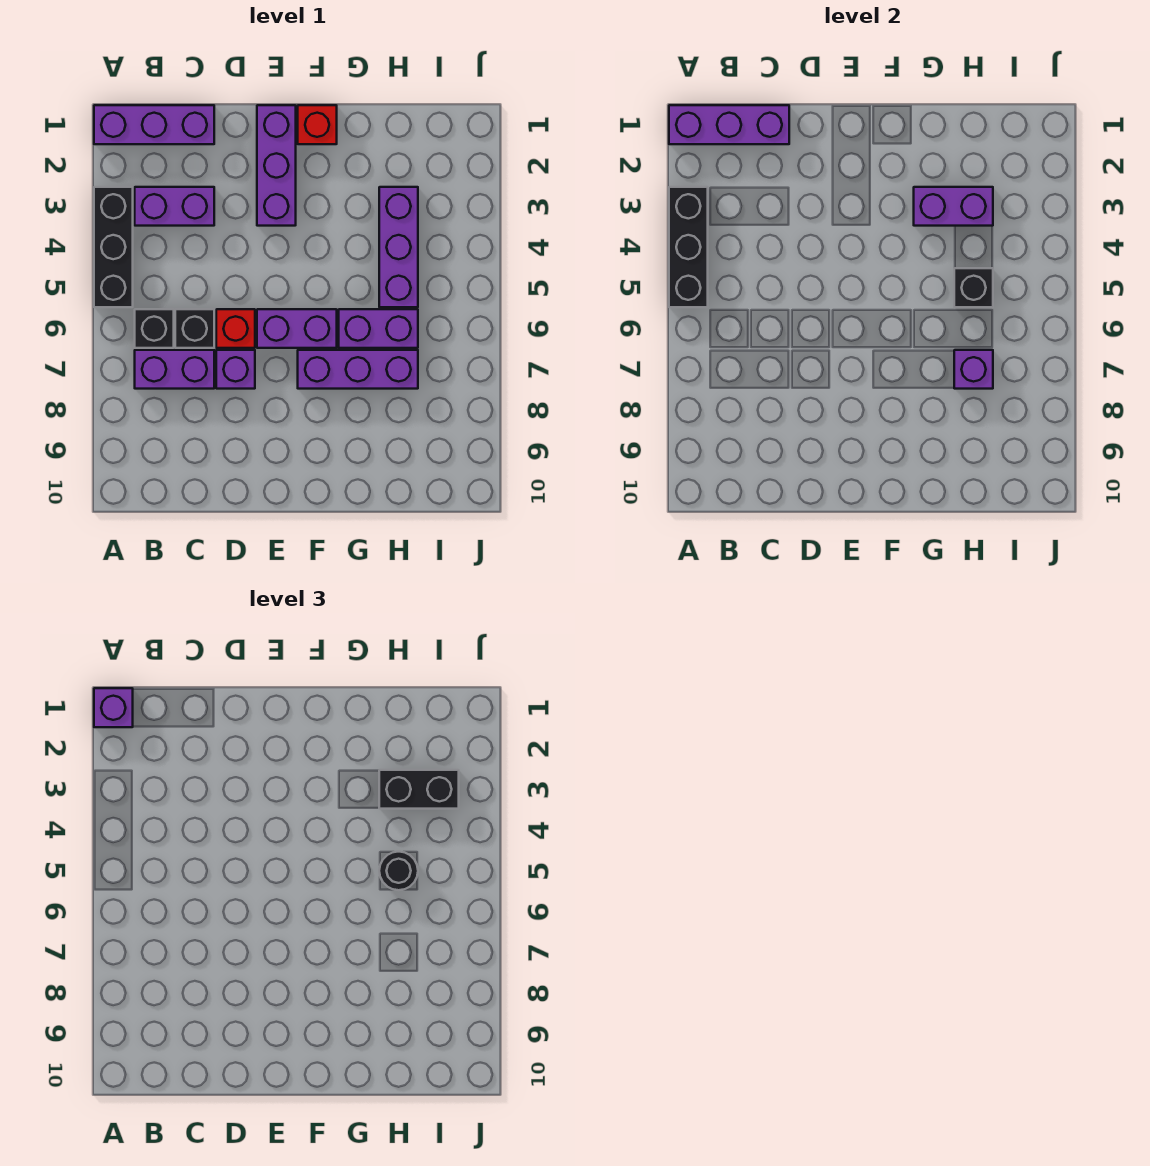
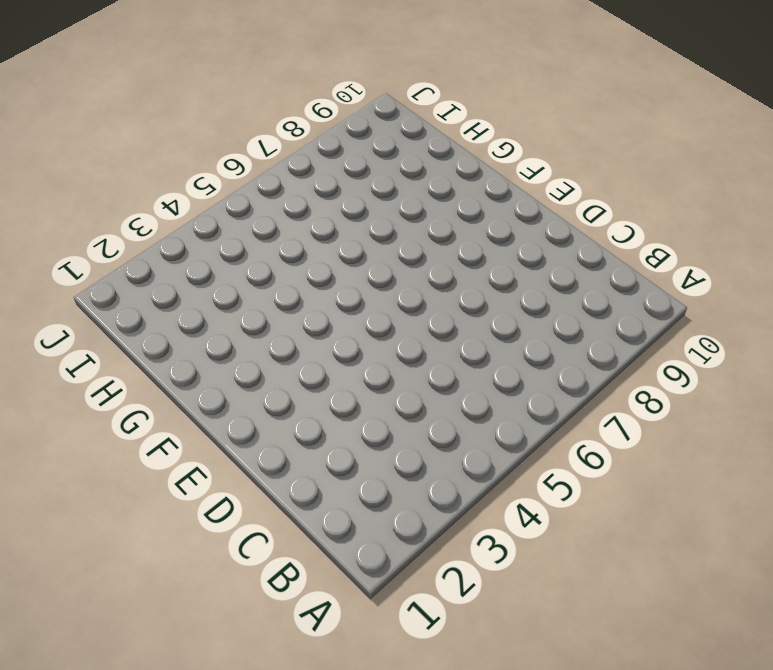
none -> purple 1x3 brick [94,105,214,144]
none -> black 1x3 brick [94,187,133,307]
none -> purple 1x2 brick [135,187,214,226]

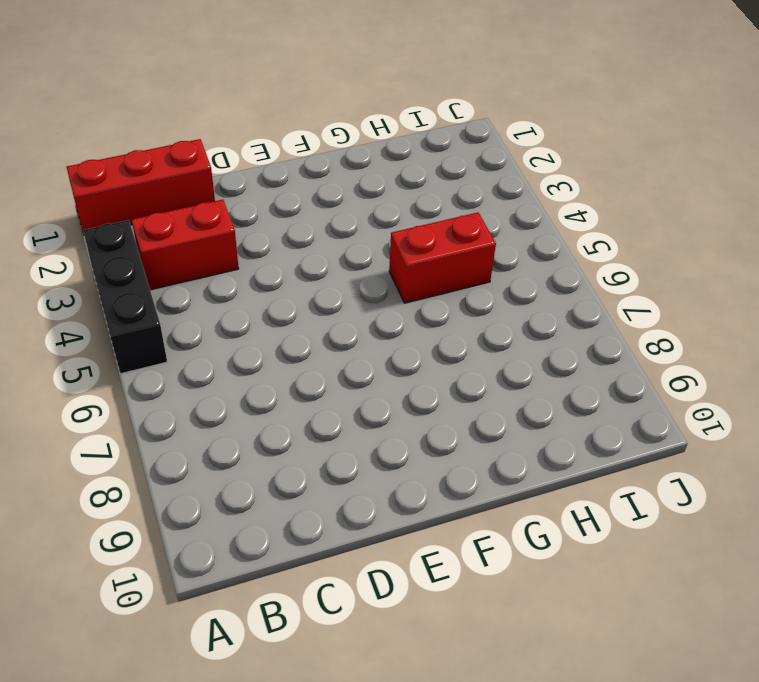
red 1x3 brick [67,139,215,235] -> purple 1x3 brick [94,105,214,144]
red 1x2 brick [132,200,239,290] -> purple 1x2 brick [135,187,214,226]
red 1x2 brick [389,212,496,303] -> purple 1x3 brick [379,187,418,307]
none -> black 1x1 brick [135,309,174,348]
none -> purple 1x2 brick [135,350,214,389]
none -> black 1x1 brick [175,309,214,348]

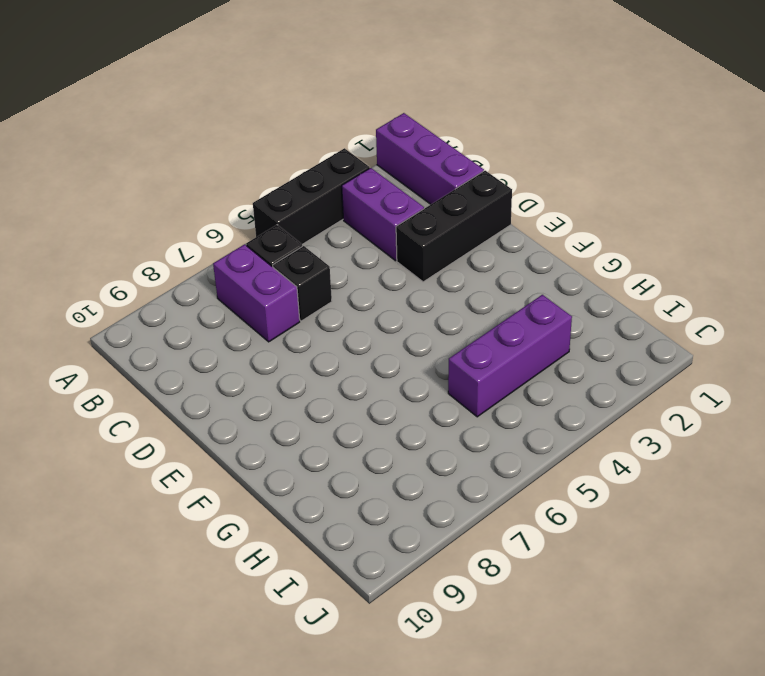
black 1x3 brick [396,171,512,282] -> black 1x3 brick moved to [669,187,708,307]
none -> red 1x1 brick [216,309,255,348]
none -> purple 1x1 brick [216,350,255,389]
none -> purple 1x3 brick [257,105,296,226]

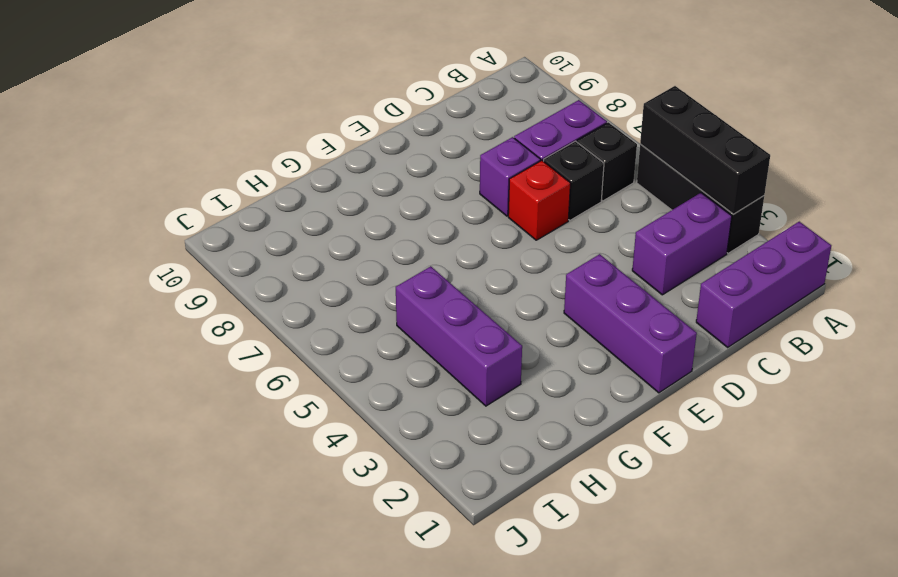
none -> purple 1x2 brick [257,309,337,348]
none -> red 1x1 brick [298,105,337,144]
none -> purple 1x3 brick [298,350,418,389]

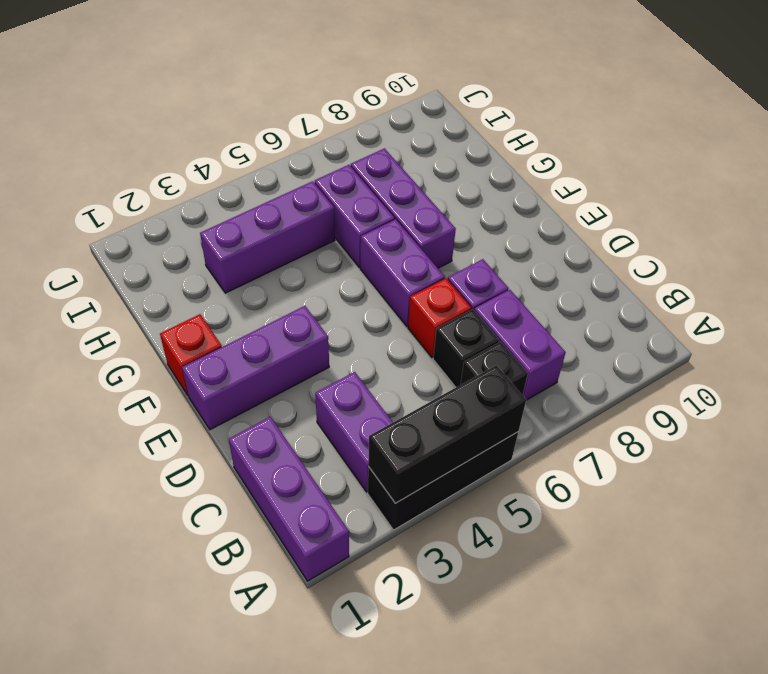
none -> purple 1x3 brick [669,105,789,144]
none -> purple 1x2 brick [914,187,993,226]
none -> black 1x1 brick [954,268,993,307]

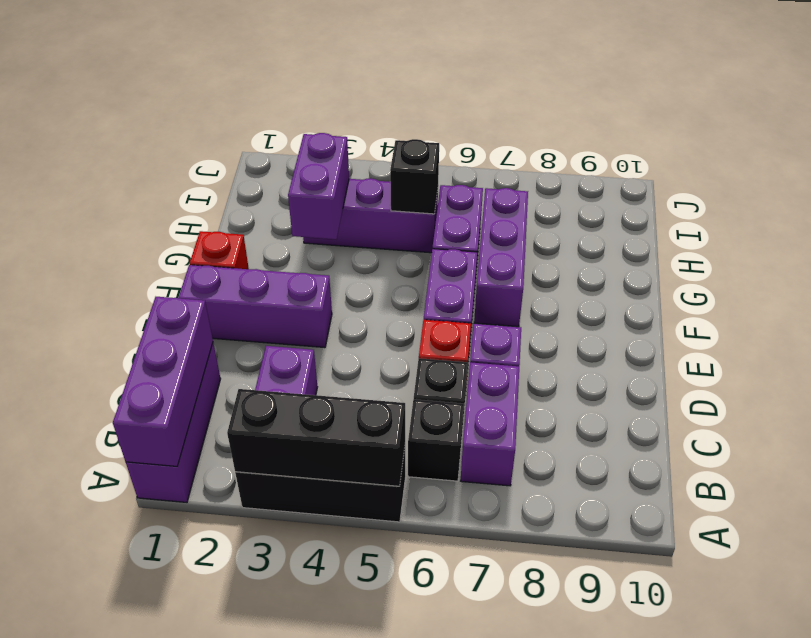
none -> purple 1x1 brick [954,350,993,389]
none -> purple 1x1 brick [94,688,133,727]
none -> black 1x2 brick [379,770,459,809]

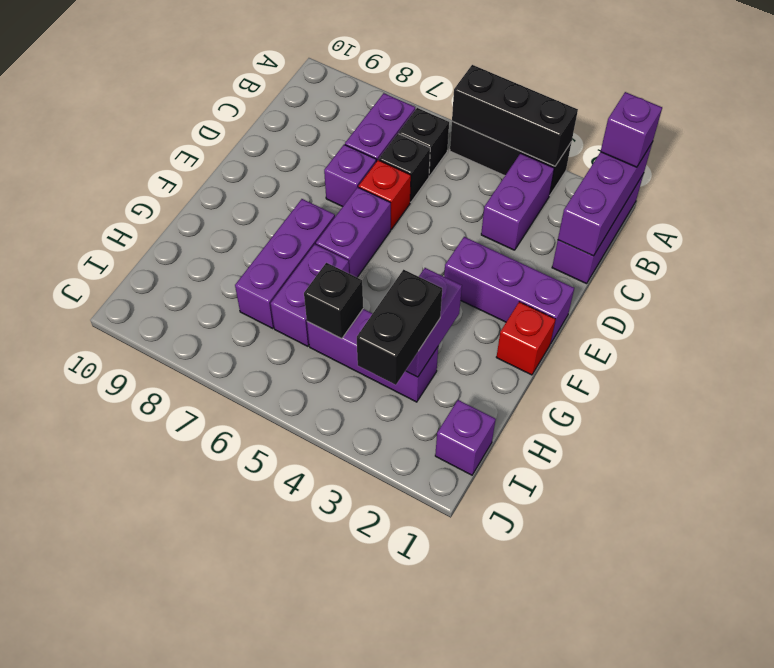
purple 1x1 brick [435,400,496,475] -> purple 1x1 brick moved to [954,350,993,389]
none -> black 1x1 round brick [379,852,418,890]

